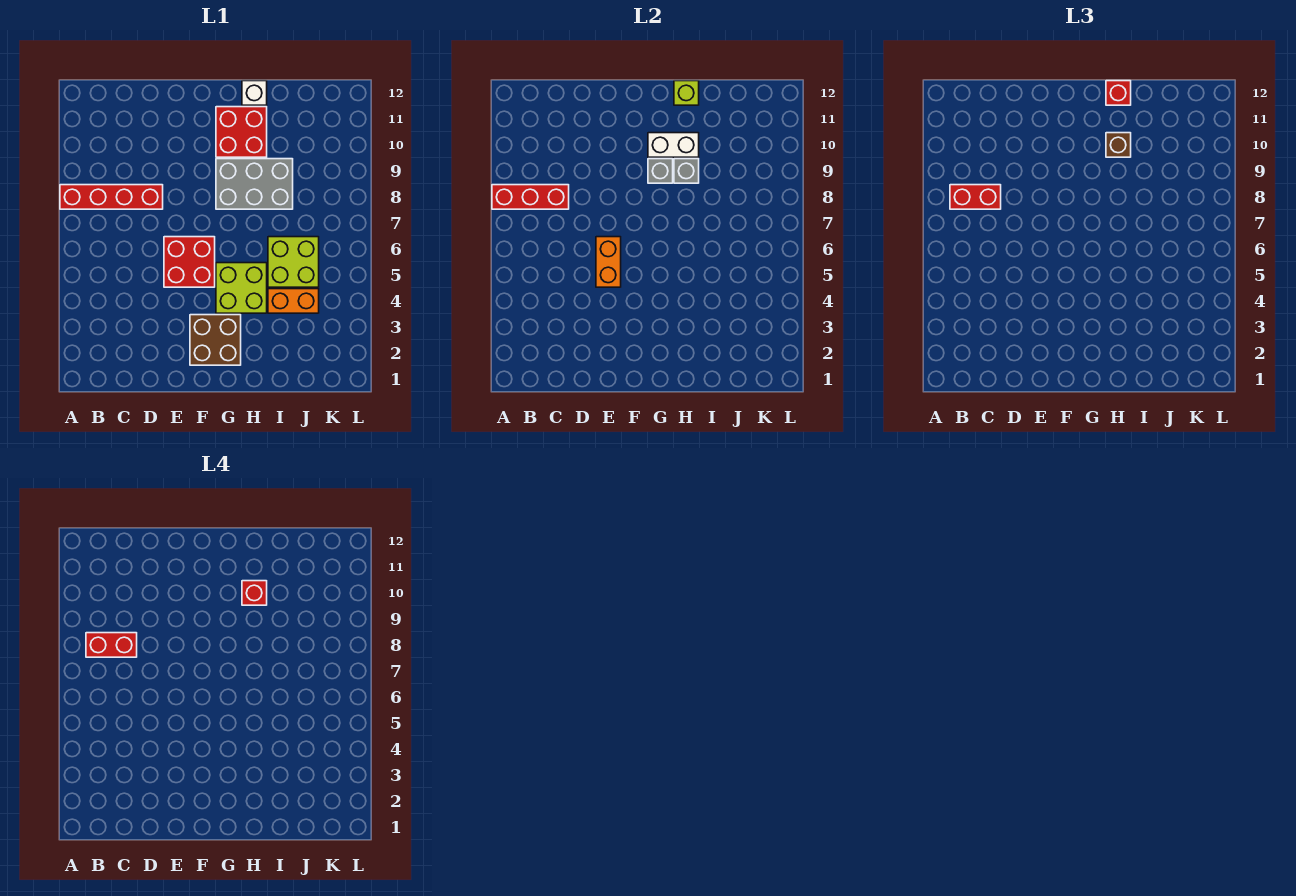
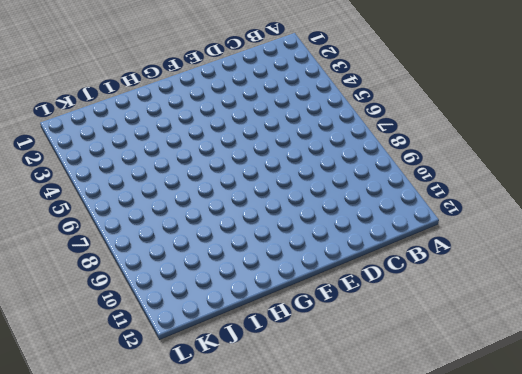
none -> red 1x4 brick [60,185,163,209]
none -> red 2x2 brick [164,237,215,287]
none -> brown 2x2 brick [190,315,241,365]

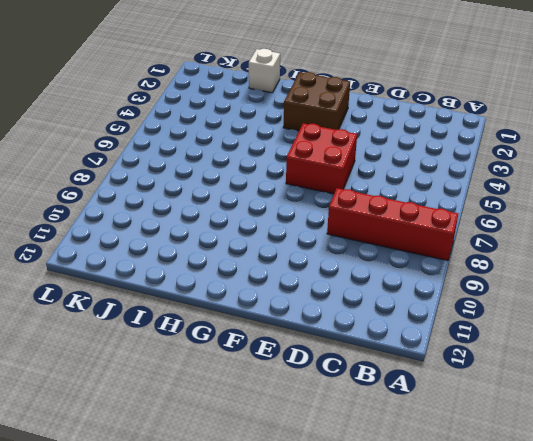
white 1x1 brick [249,49,280,93] -> white 1x1 brick moved to [242,81,267,105]
none -> lime 2x2 brick [216,263,267,313]
none -> grey 2x3 brick [216,159,293,209]
none -> red 2x2 brick [216,107,267,157]

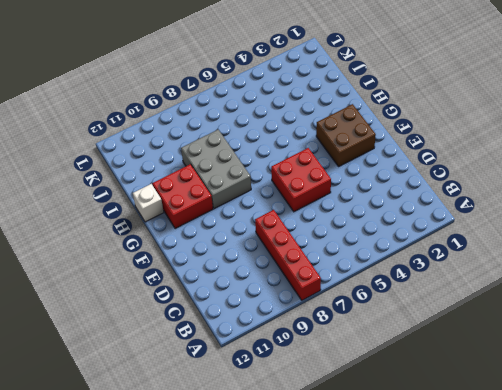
none -> lime 2x2 brick [216,263,267,313]
none -> orange 1x2 brick [268,289,319,313]
none -> lime 2x2 brick [268,237,319,287]

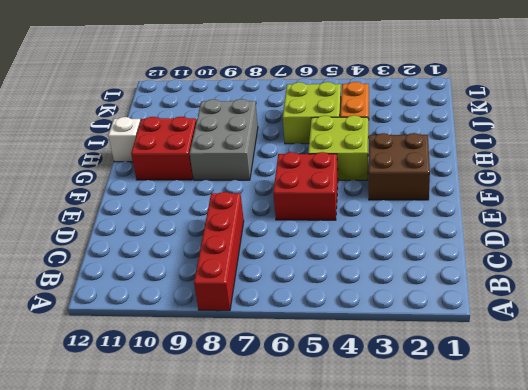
none -> red 1x3 brick [492,185,569,209]
none -> orange 1x2 brick [596,237,621,287]
none -> grey 1x1 brick [648,159,673,183]

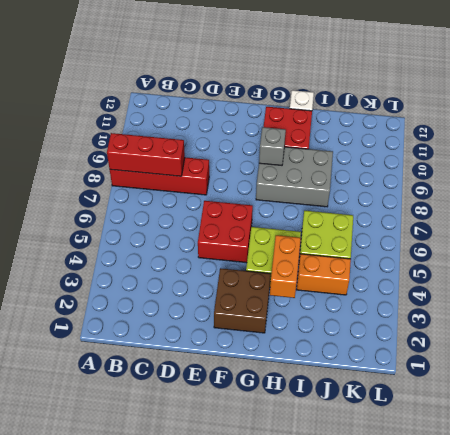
orange 1x2 brick [270,235,301,298] -> orange 1x2 brick moved to [596,237,621,287]
none -> white 1x2 brick [648,133,699,157]
none -> grey 1x1 brick [674,159,699,183]
none -> lime 1x1 brick [674,81,699,105]

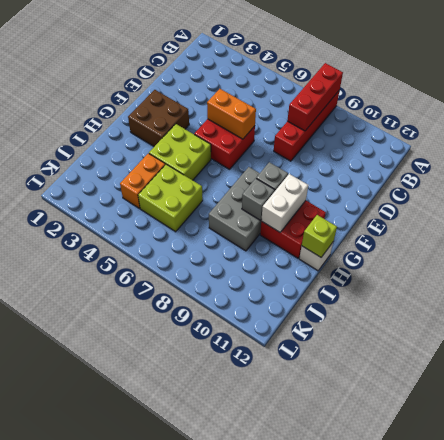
none -> red 1x2 brick [950,185,1001,209]
none -> brown 1x1 brick [1106,133,1131,157]
none -> red 1x1 brick [1106,81,1131,105]

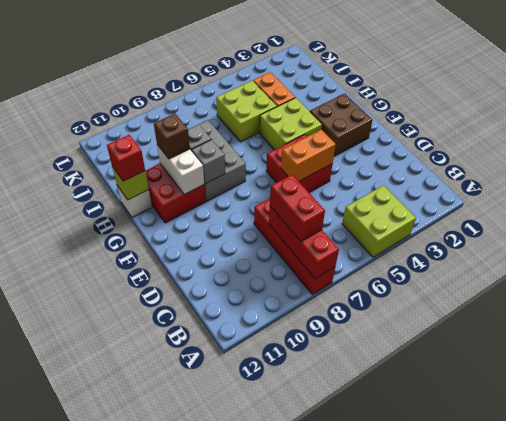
lime 2x2 brick [342,185,416,257] -> none
none -> red 1x2 brick [86,633,137,657]
none -> red 1x1 brick [242,581,267,605]

